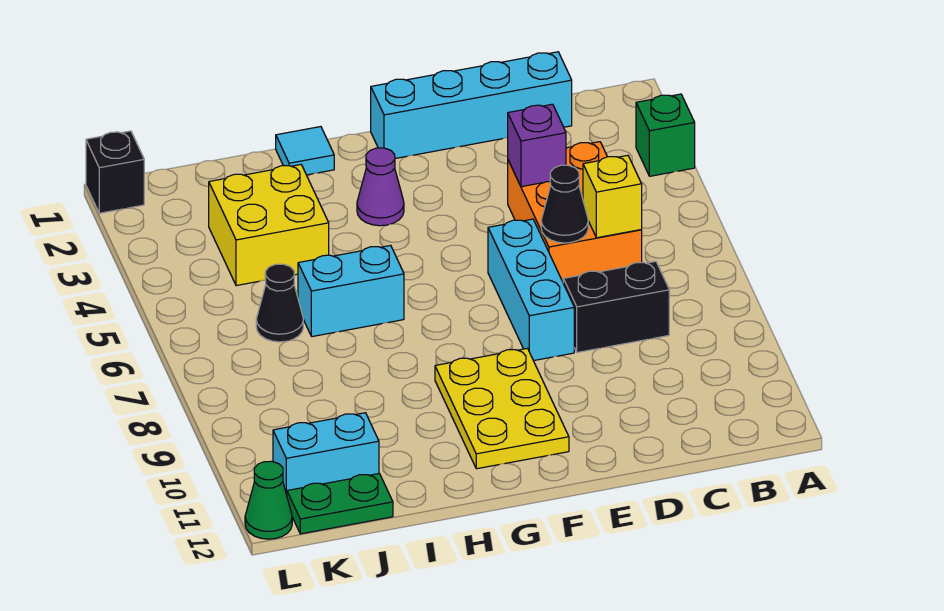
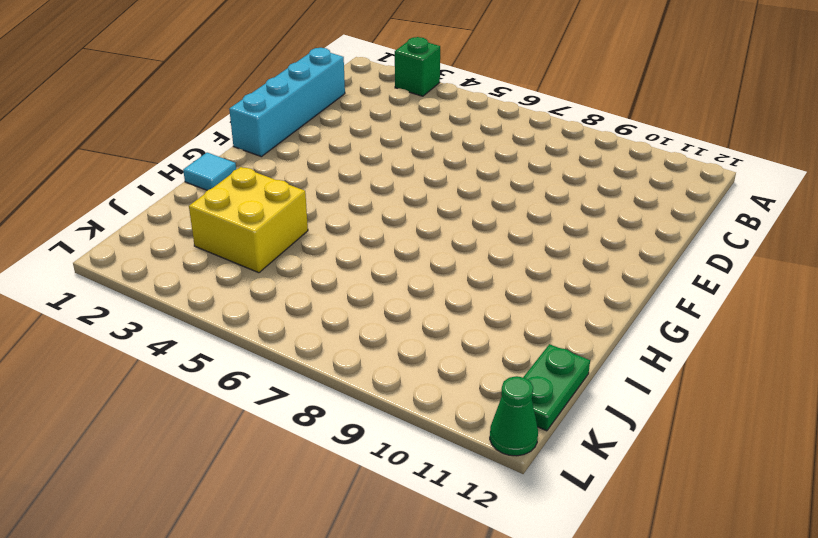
none -> orange 2x3 brick [508,142,642,282]
none -> black 1x2 brick [563,261,669,352]
none -> cyan 1x3 brick [488,219,574,361]

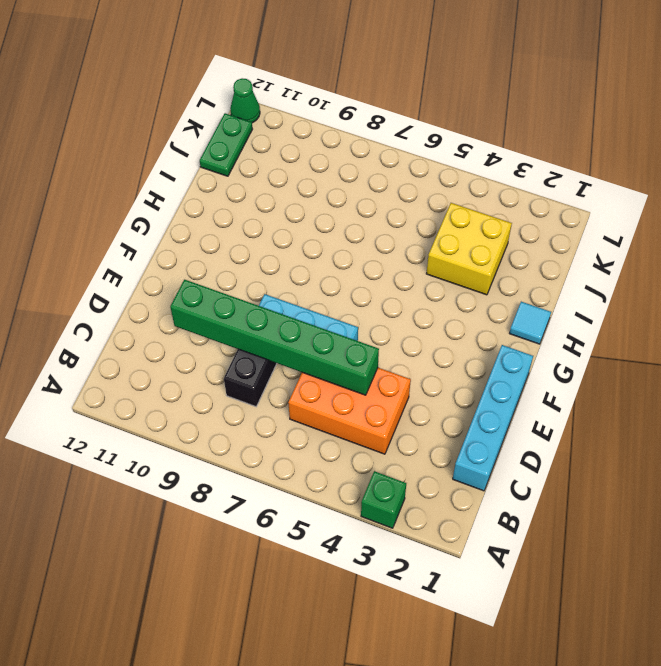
green 1x6 brick [170,280,379,395] -> black 1x1 cone [541,165,588,243]
none -> yellow 2x3 plate [435,348,569,469]
none -> purple 1x1 cone [357,148,404,226]
none -> cyan 1x2 brick [298,245,404,337]

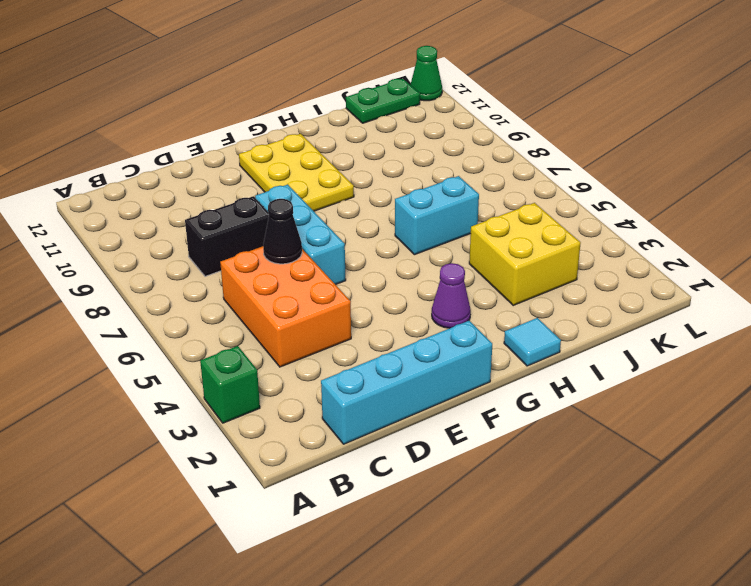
none -> black 1x1 cone [256,264,303,342]
none -> cyan 1x2 brick [273,413,379,495]
none -> black 1x1 brick [86,131,144,213]

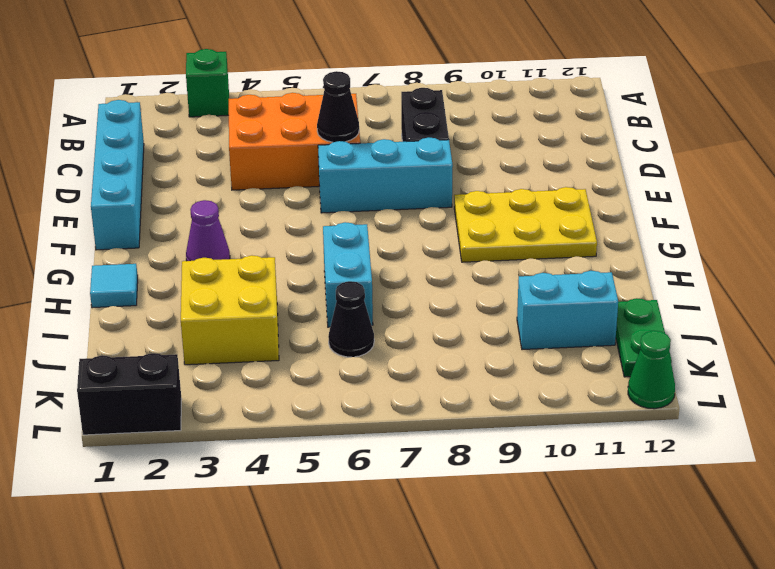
cyan 1x2 brick [517,271,618,350] -> cyan 1x2 brick turned to [273,413,379,495]
black 1x2 brick [77,353,182,435] -> black 1x1 brick [86,131,144,213]
none -> yellow 1x1 brick [583,155,642,238]
none -> purple 1x1 brick [508,104,566,187]

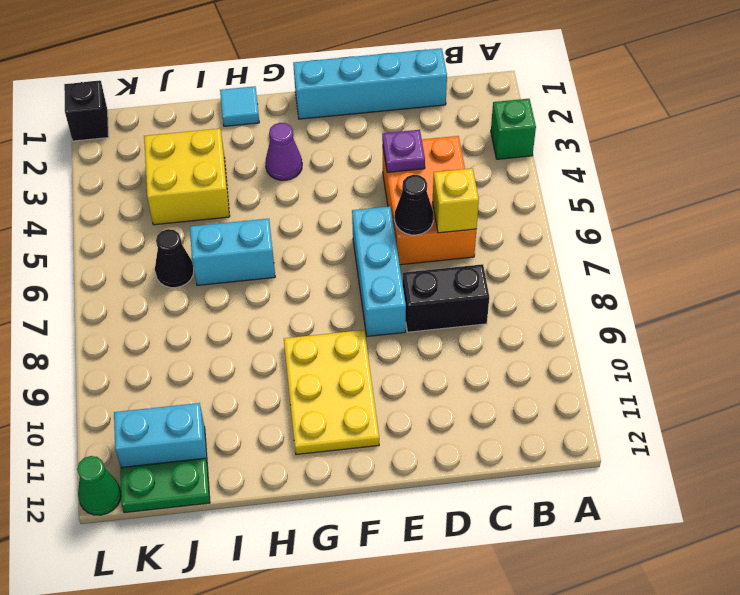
purple 1x1 plate [382,130,425,172] -> purple 1x1 brick [508,104,566,187]

